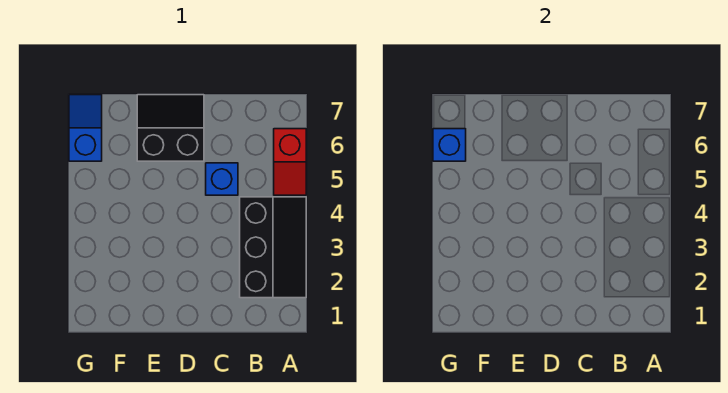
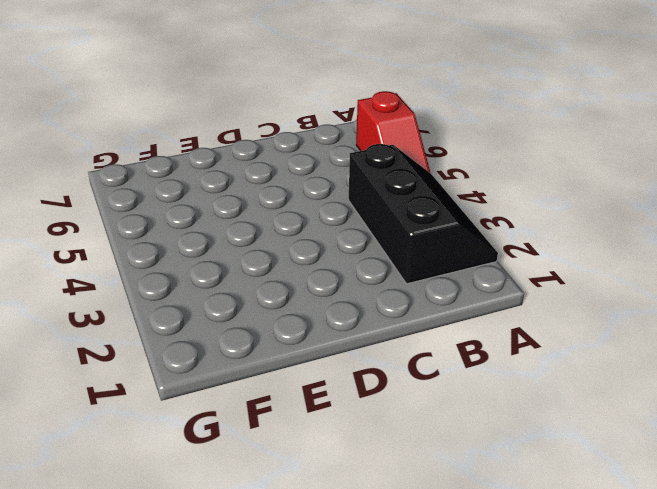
none -> blue 1x1 brick [206,163,238,195]
none -> black 2x2 slope [137,95,204,161]

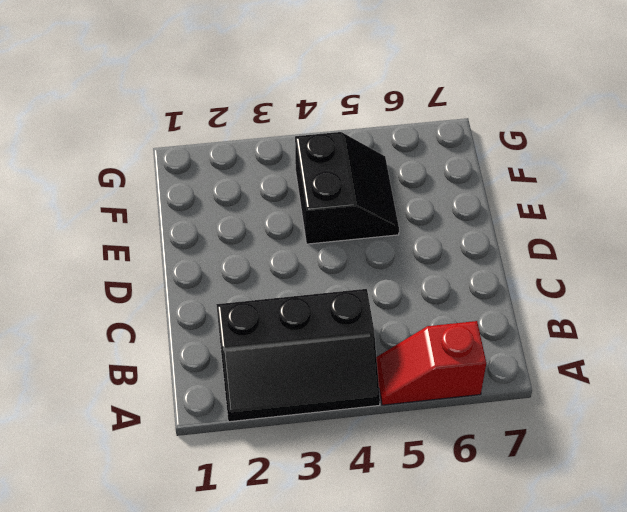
black 2x2 slope [295,132,399,244] -> black 2x2 slope moved to [137,95,204,161]
none -> blue 1x1 brick [206,163,238,195]
none -> blue 1x2 slope [69,95,102,161]

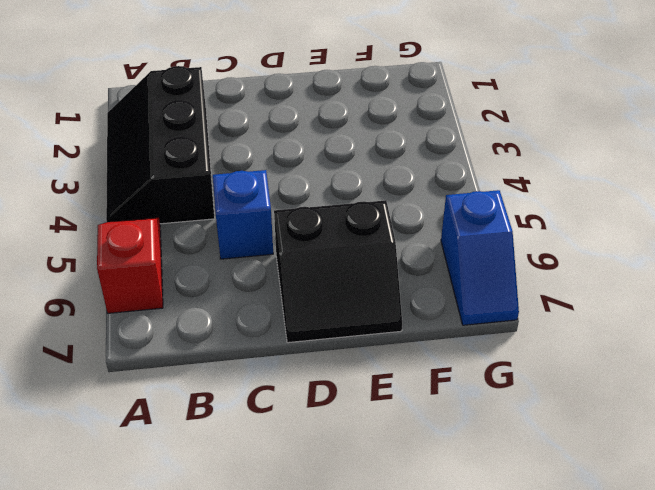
none -> blue 1x1 brick [433,129,466,161]

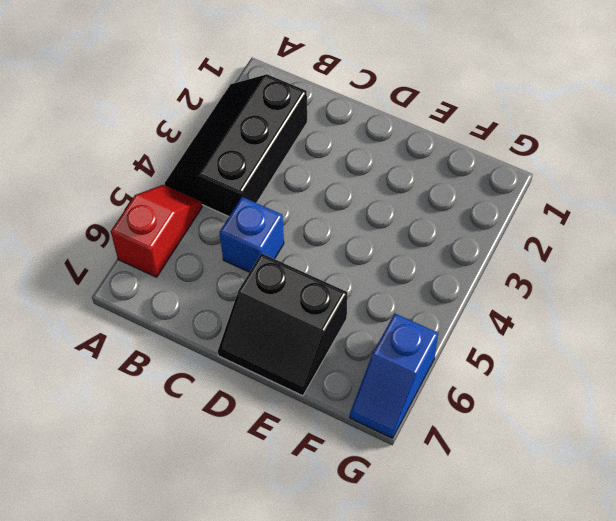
none -> blue 1x1 brick [433,129,466,161]

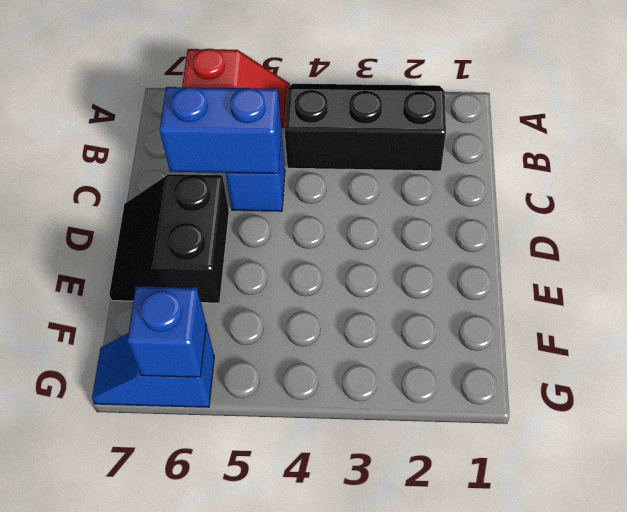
blue 1x2 brick [160,87,282,174] -> none

